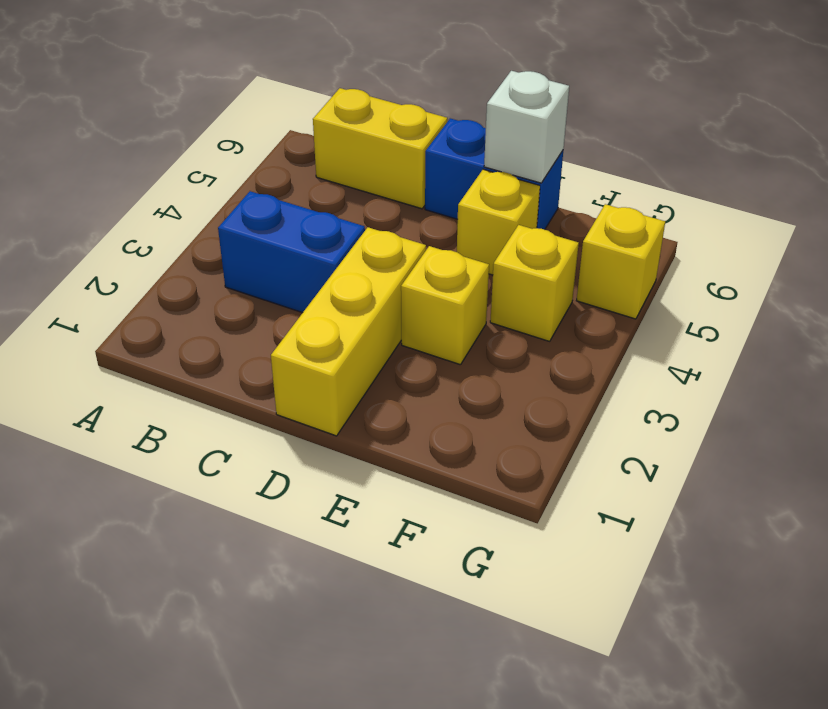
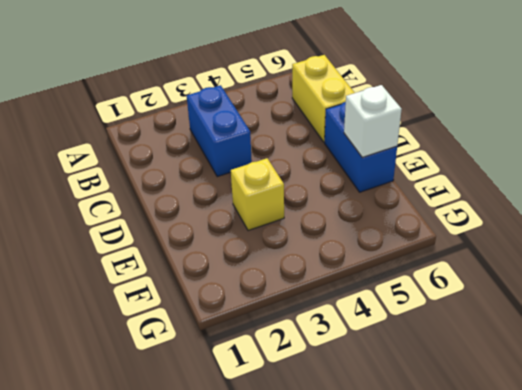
none -> yellow 1x3 brick [271,227,426,436]
none -> yellow 1x1 brick [457,169,540,275]

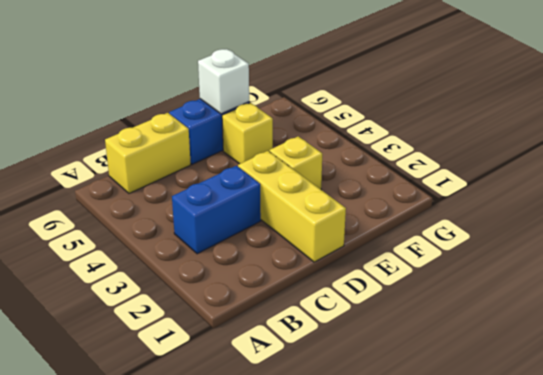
none -> yellow 1x1 brick [490,225,579,341]
none -> yellow 1x1 brick [576,204,665,319]

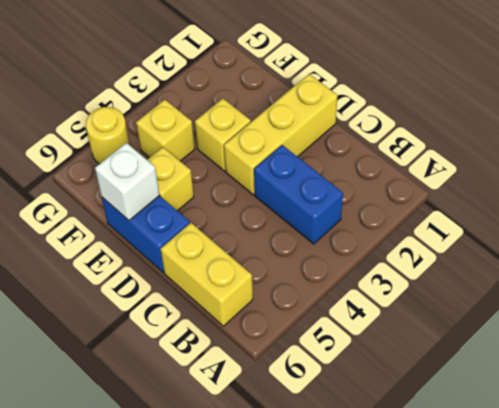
yellow 1x1 round brick [86,107,129,164] -> yellow 1x1 brick [576,204,665,319]

